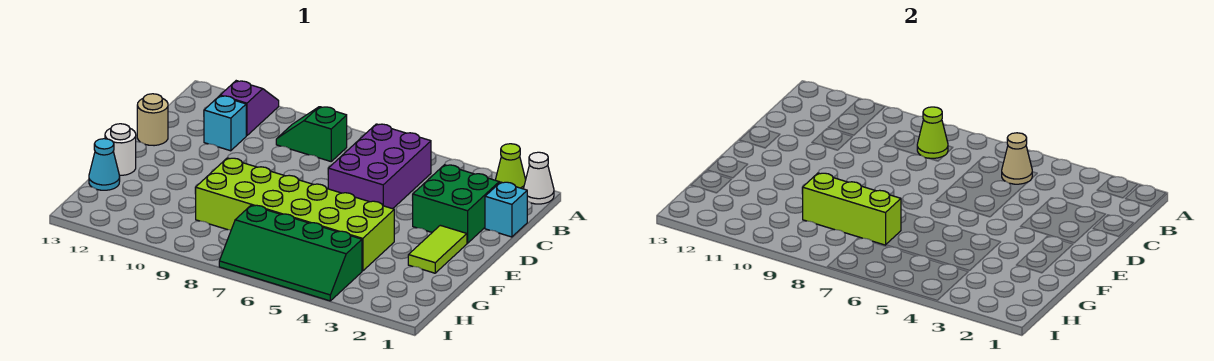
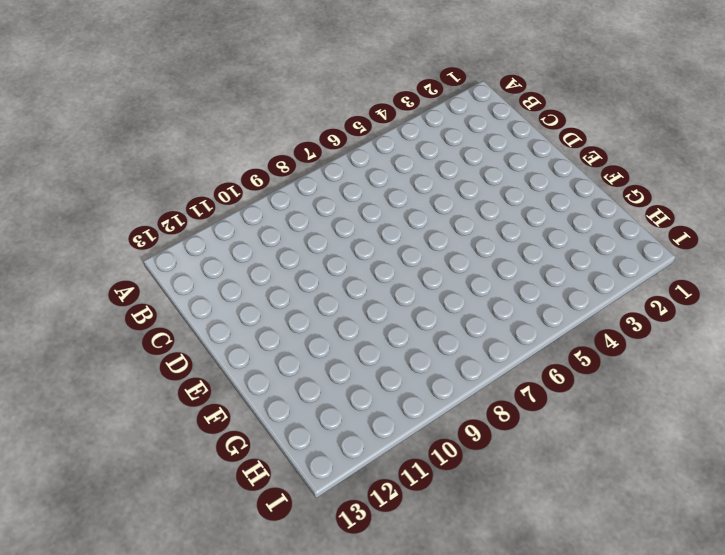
none -> white 1x1 cone [524,152,554,204]
none -> lime 1x1 cone [496,144,526,189]
none -> purple 1x2 slope [220,81,279,136]

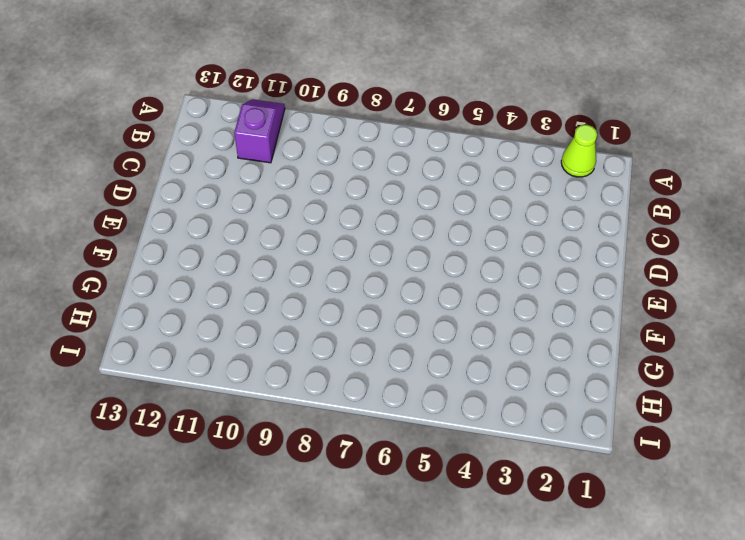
none -> white 1x1 cone [524,152,554,204]
none -> purple 2x3 brick [328,124,431,209]
none -> green 1x2 slope [276,107,347,161]

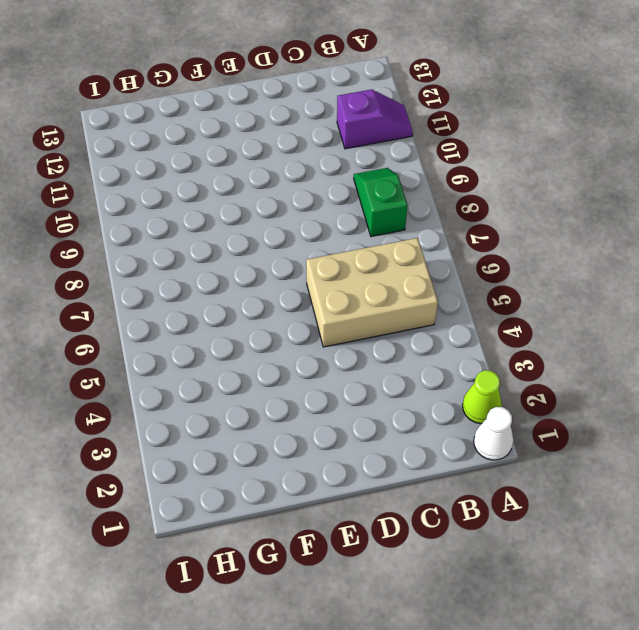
tan 2x3 brick [306,238,438,347] -> purple 2x3 brick [328,124,431,209]
none -> cyan 1x1 brick [485,182,527,237]
none -> green 2x2 brick [413,165,499,243]
none -> cyan 1x1 brick [204,96,246,151]

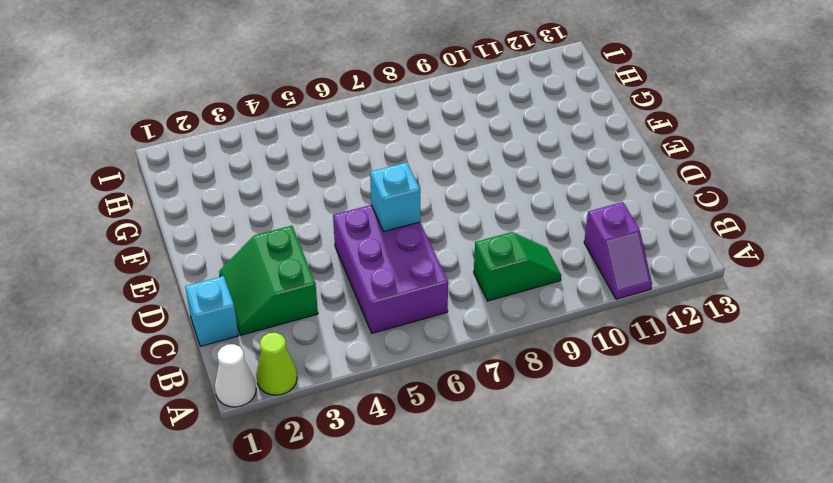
green 2x2 slope [219,226,318,335] -> green 2x2 brick [413,165,499,243]
cyan 1x1 brick [370,162,420,231] -> cyan 1x1 brick moved to [204,96,246,151]
none -> tan 1x1 round brick [137,94,168,146]
none -> lime 1x2 tile [408,225,467,273]
none -> lime 2x6 brick [196,158,394,271]

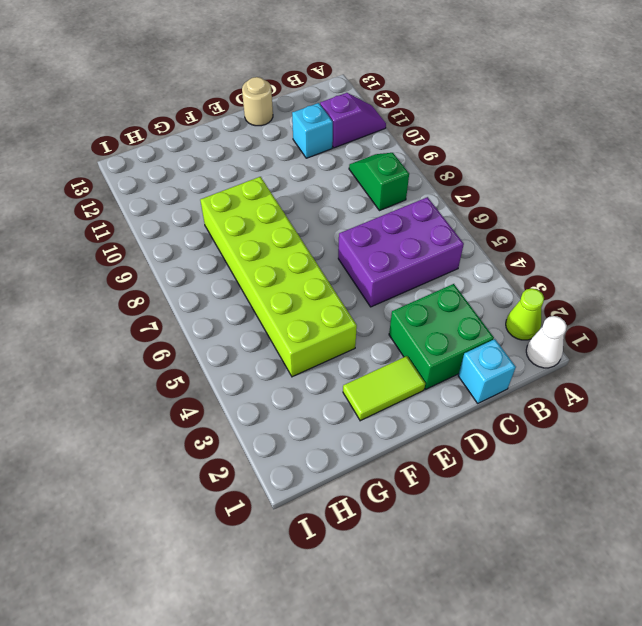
none -> white 1x1 round brick [105,124,136,175]
none -> cyan 1x1 cone [89,139,120,190]
none -> green 2x4 slope [219,205,362,301]

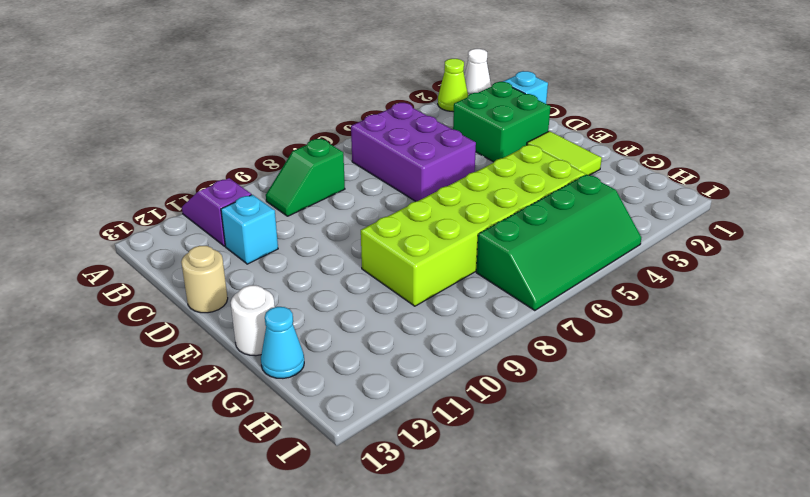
none -> tan 1x1 cone [1002,133,1032,184]
none -> lime 1x1 cone [917,107,948,158]
none -> lime 1x3 brick [803,173,901,245]

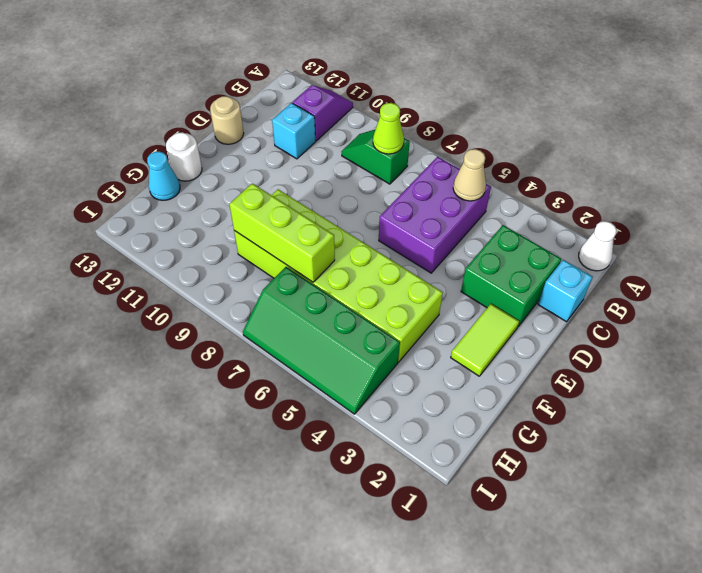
none -> lime 1x1 cone [496,144,526,189]

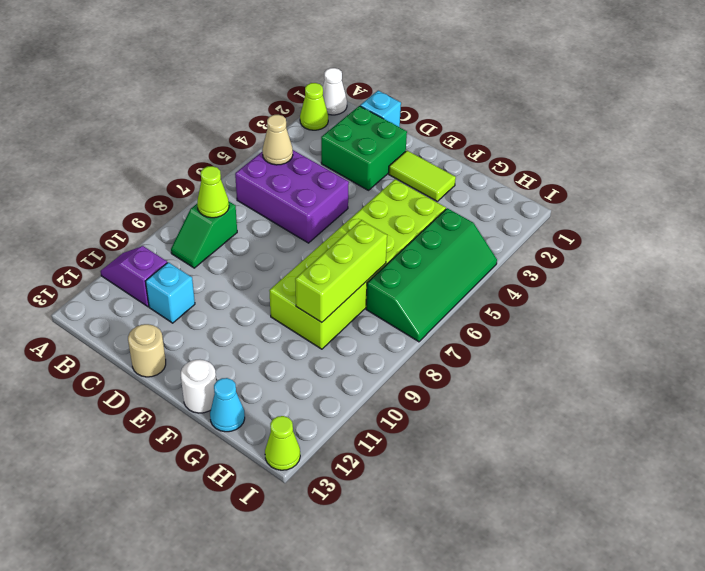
lime 1x1 cone [265,416,300,470] -> none

